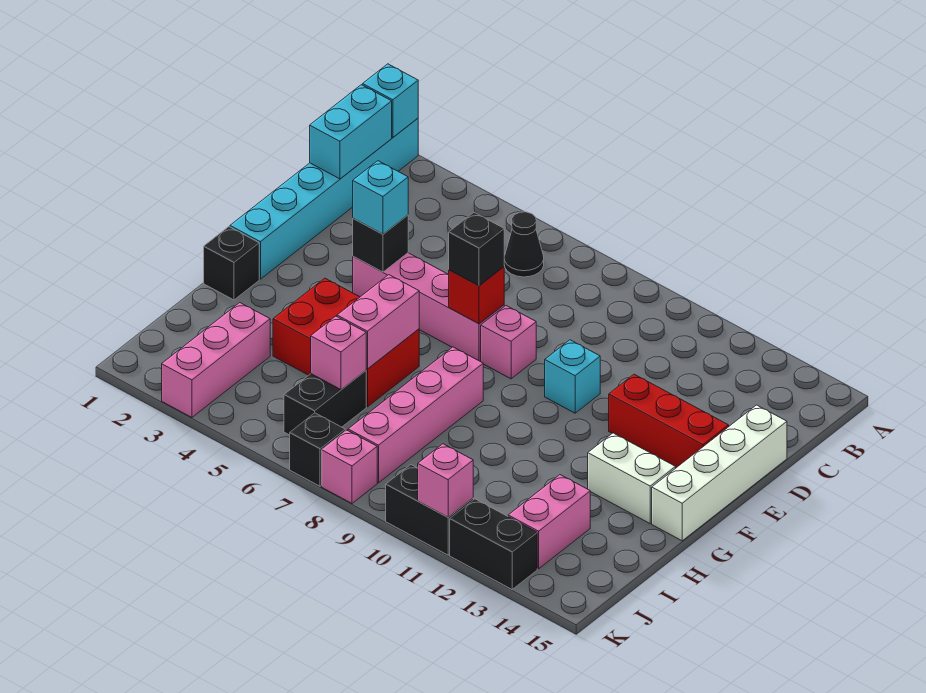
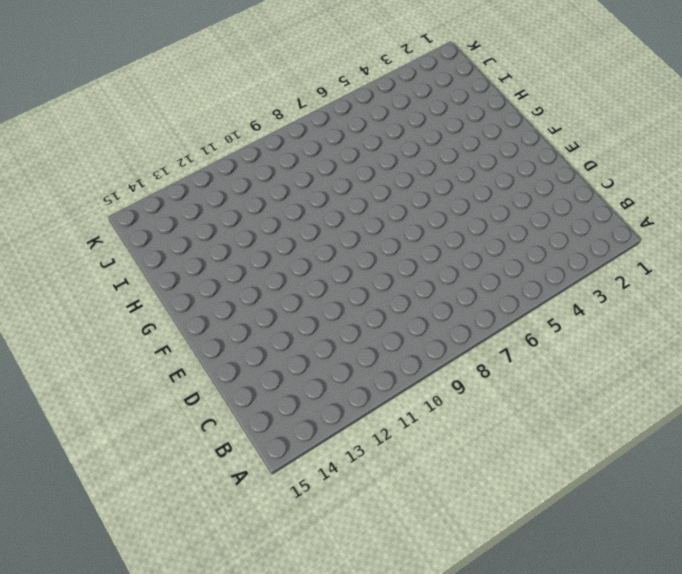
none -> cyan 1x6 brick [230,118,418,279]
none -> black 1x1 cone [504,212,544,277]
none -> white 1x4 brick [652,405,787,541]

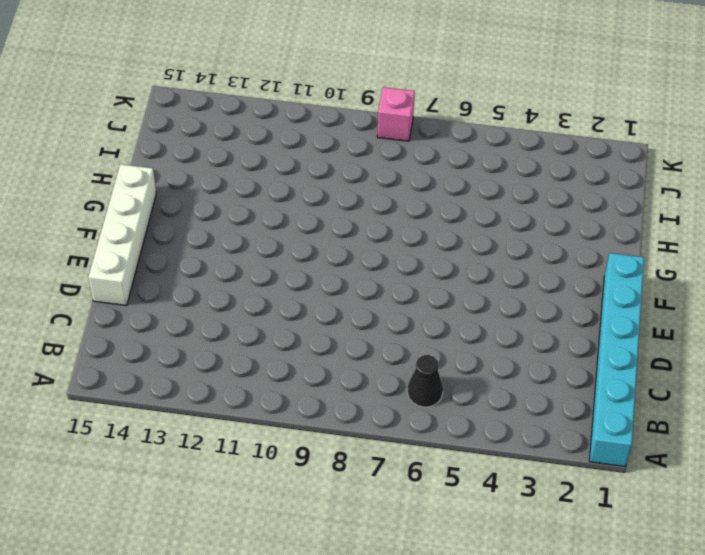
none -> pink 1x4 brick [353,253,504,361]
none -> pink 1x1 brick [481,306,536,379]
none -> cyan 1x1 brick [545,340,600,413]

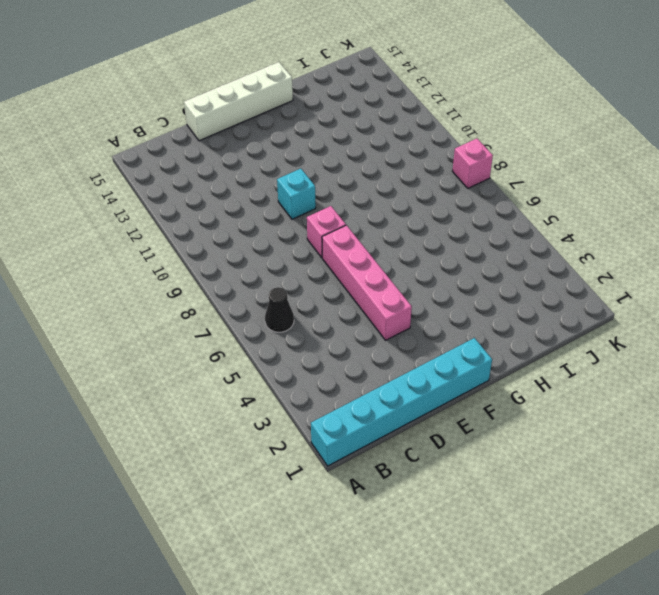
none -> red 1x3 brick [609,374,729,468]
none -> black 1x1 brick [204,227,259,300]
none -> red 2x3 brick [273,278,419,407]

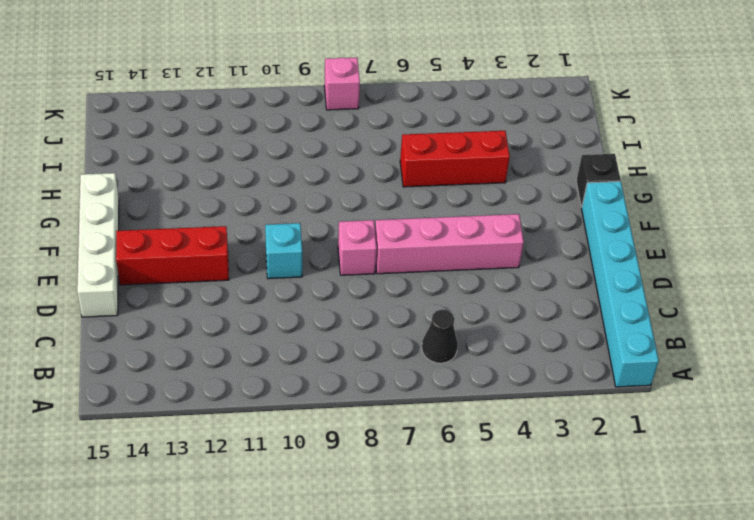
red 1x3 brick [400,131,510,187] -> red 2x3 brick [273,278,419,407]
none -> pink 1x4 brick [348,347,483,483]
none -> white 1x2 brick [588,433,676,523]
none -> pink 1x3 brick [162,303,270,417]

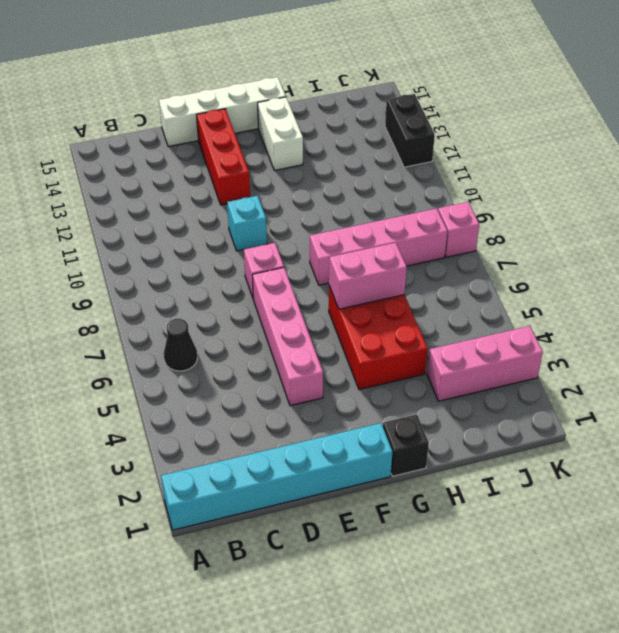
none -> black 1x2 brick [284,371,366,435]
none -> pink 1x2 brick [508,475,590,569]
none -> black 1x1 brick [290,413,345,486]

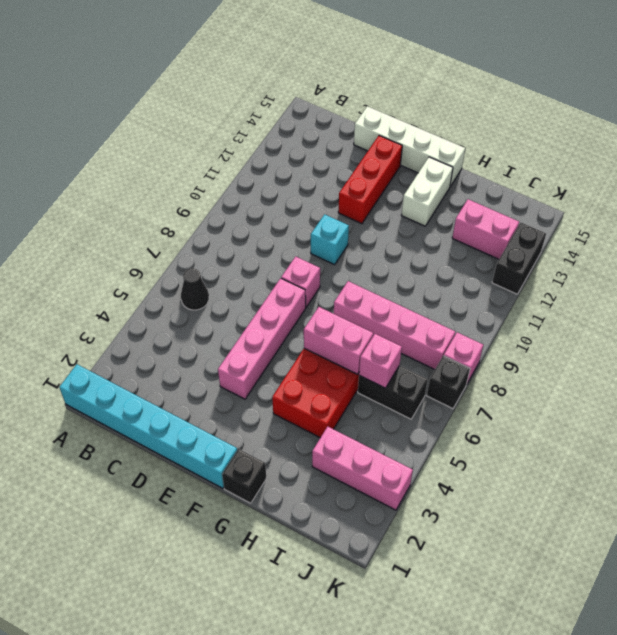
none -> black 1x2 brick [386,465,473,555]
none -> cyan 1x1 brick [363,64,418,137]
none -> cyan 1x2 brick [310,85,392,179]

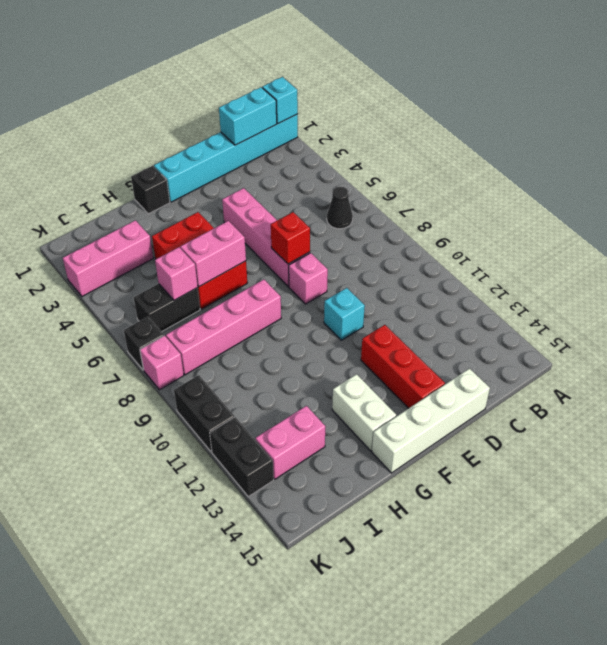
none -> black 1x1 brick [353,215,408,272]
none -> pink 1x1 brick [418,444,473,517]
none -> cyan 1x1 brick [353,161,408,234]

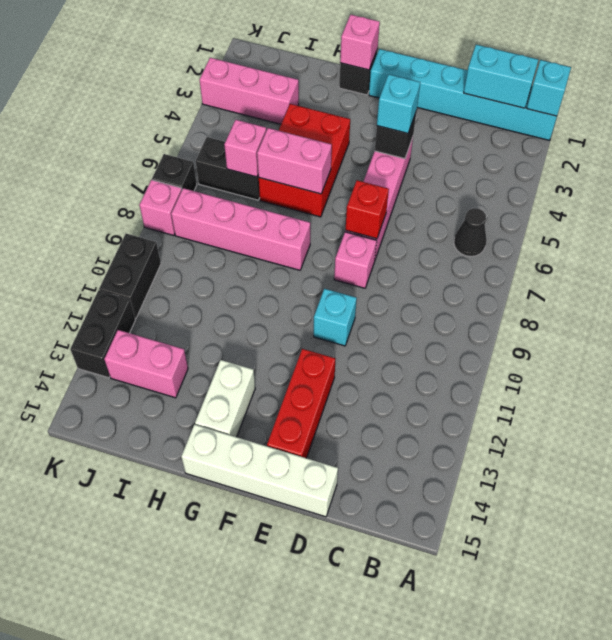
pink 1x1 brick [340,15,380,70] -> pink 1x1 brick moved to [418,444,473,517]
none -> black 1x1 brick [449,213,504,286]

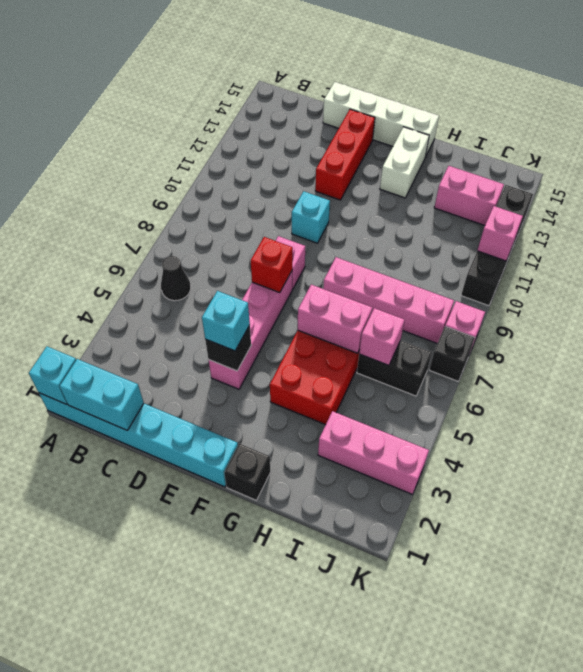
none -> black 1x1 brick [449,213,504,286]

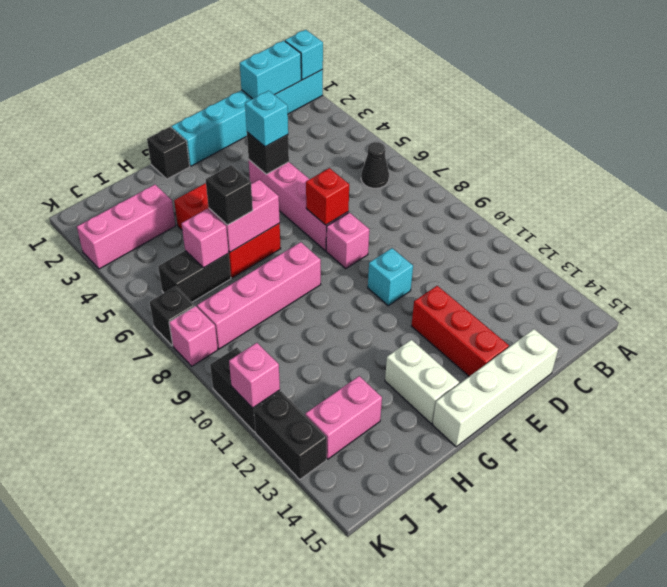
black 1x1 brick [206,165,253,225] -> black 1x1 brick moved to [449,213,504,286]

